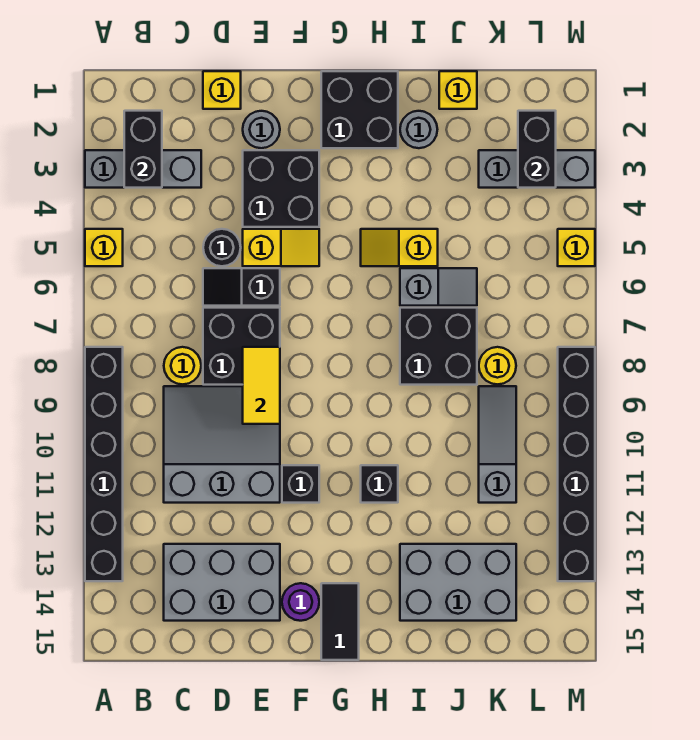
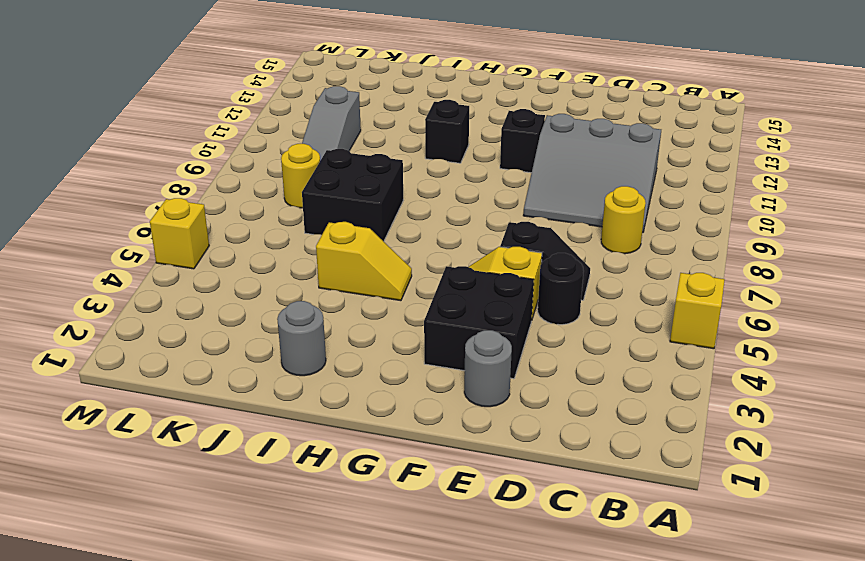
none -> grey 1x3 brick [85,150,201,188]
none -> black 1x6 brick [85,347,123,581]
none -> grey 2x3 brick [164,544,280,621]
none -> yellow 1x1 brick [203,71,241,109]

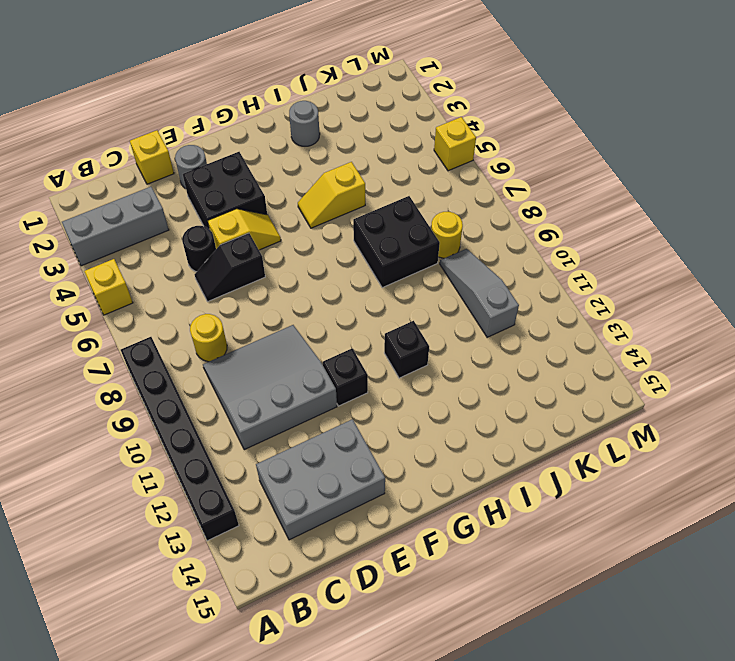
none -> black 2x2 brick [203,308,280,385]
none -> purple 1x1 round brick [282,583,319,621]
none -> black 2x2 brick [321,71,398,148]
none -> black 1x2 tile [321,583,359,660]

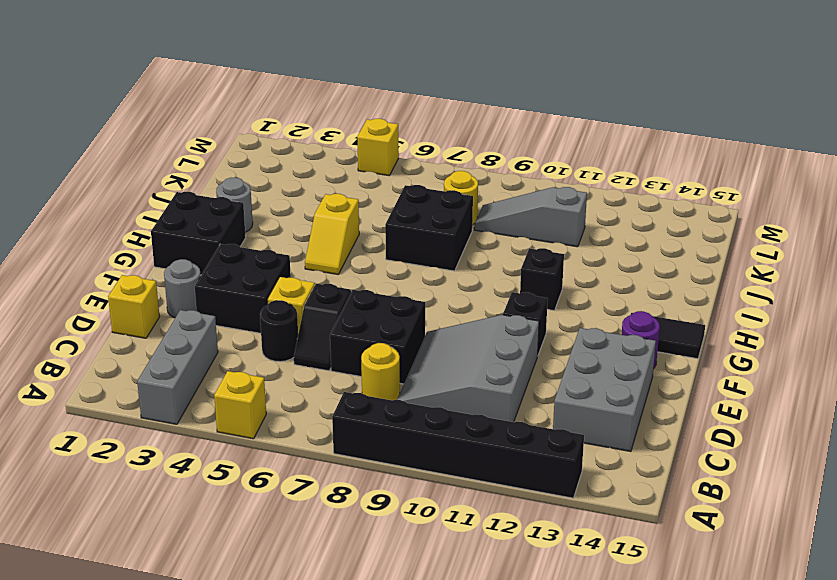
none -> grey 1x2 slope [400,268,477,306]
none -> grey 2x3 brick [400,544,516,621]
none -> yellow 1x1 brick [439,71,477,109]
none -> grey 1x3 brick [479,150,595,188]

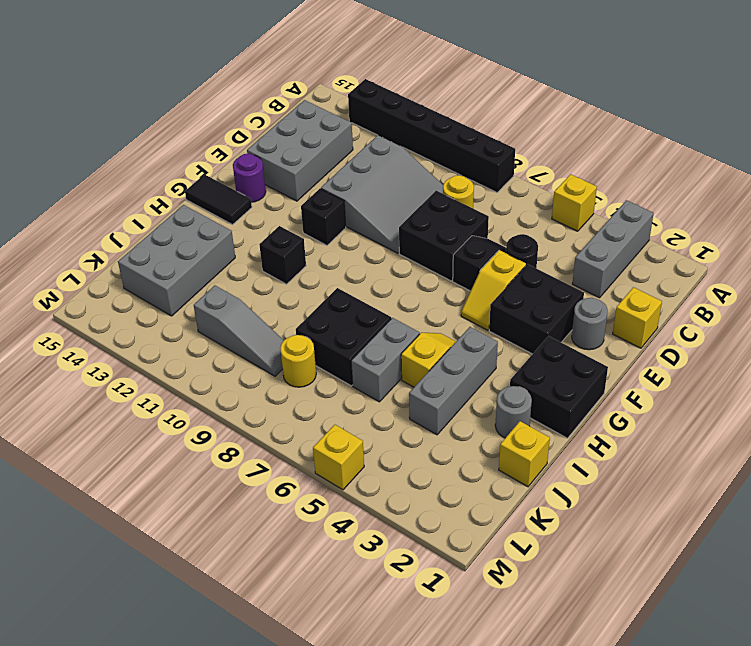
grey 1x3 brick [409,327,498,435] -> grey 1x3 brick moved to [479,150,595,188]
grey 1x2 brick [351,318,420,402] -> grey 1x2 slope [400,268,477,306]
none -> black 1x6 brick [558,347,595,581]
none -> black 1x2 brick [124,111,162,188]
none -> yellow 1x2 tile [243,347,280,424]
none -> black 1x2 brick [518,111,556,188]

